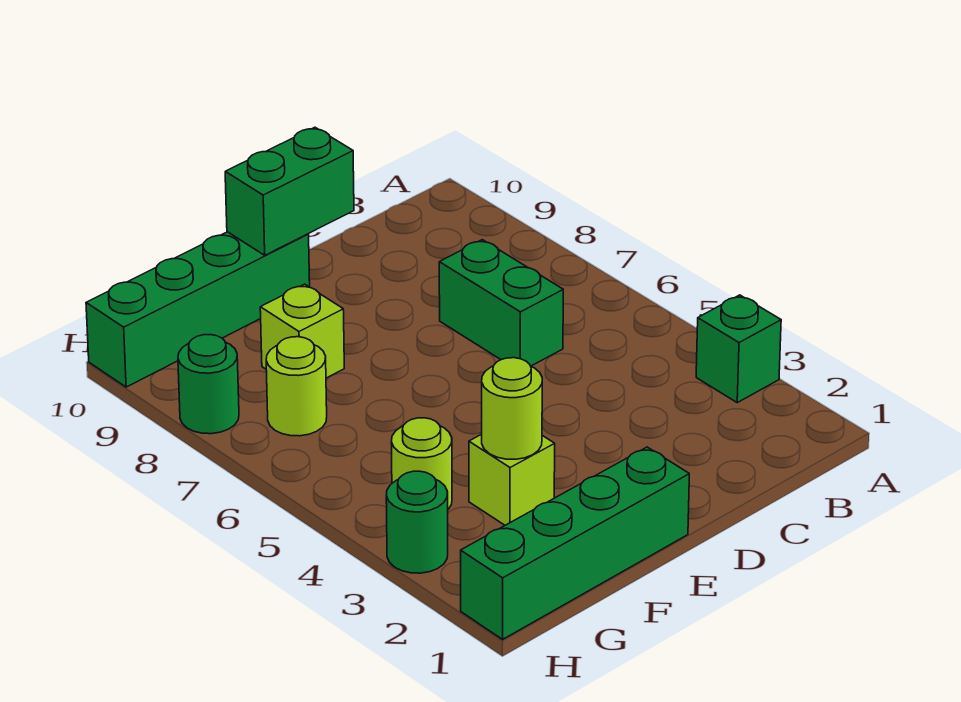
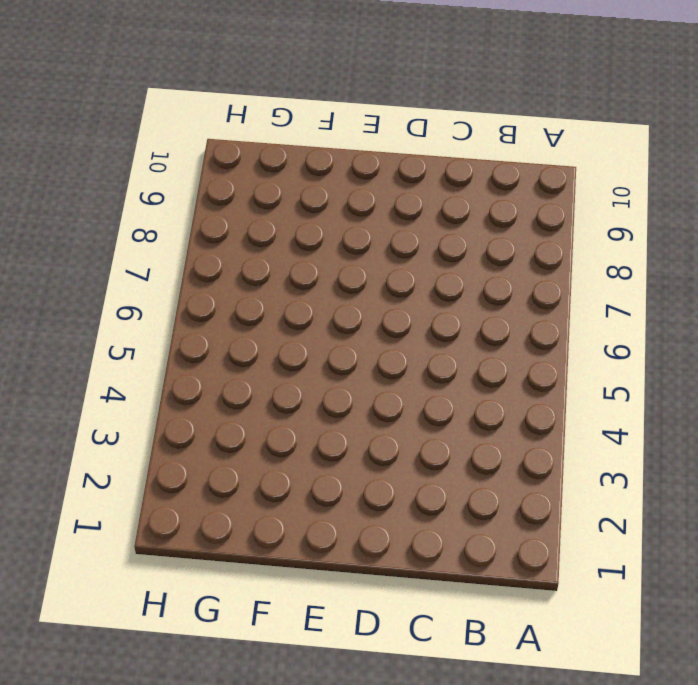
none -> green 1x1 brick [696,295,781,403]
none -> green 1x2 brick [439,240,563,366]
none -> green 1x4 brick [461,447,689,639]

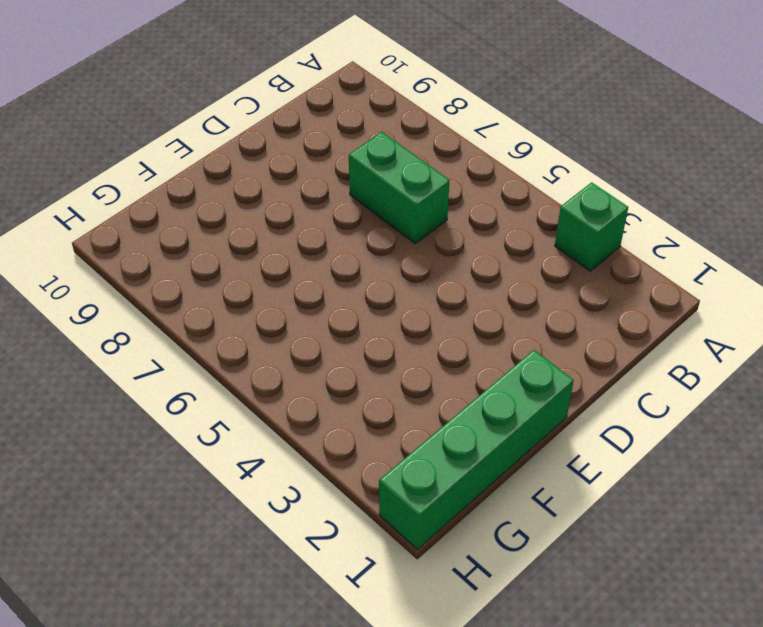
none -> green 1x4 brick [86,232,310,387]
none -> lime 1x1 brick [469,434,555,525]
none -> lime 1x1 brick [260,284,344,378]

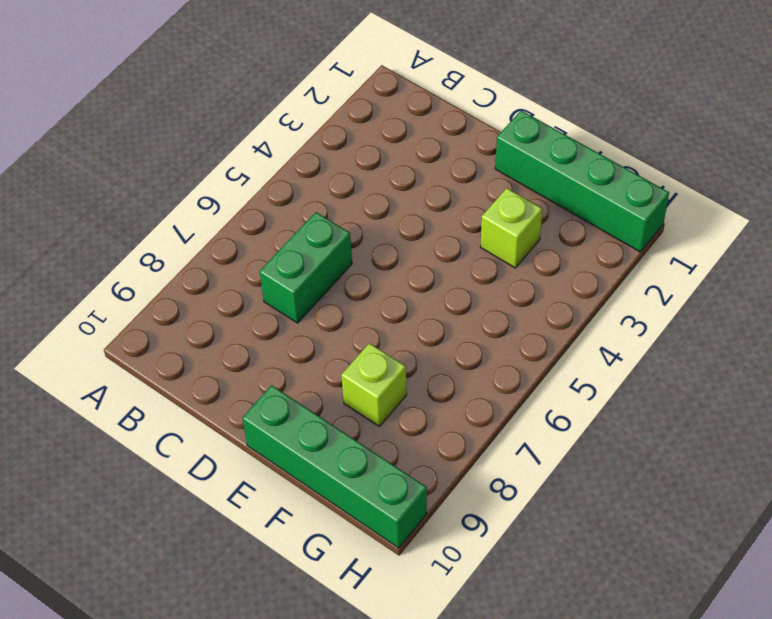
none -> green 1x1 brick [696,295,781,403]
none -> lime 1x1 round brick [391,418,452,509]
none -> lime 1x1 round brick [266,337,327,436]

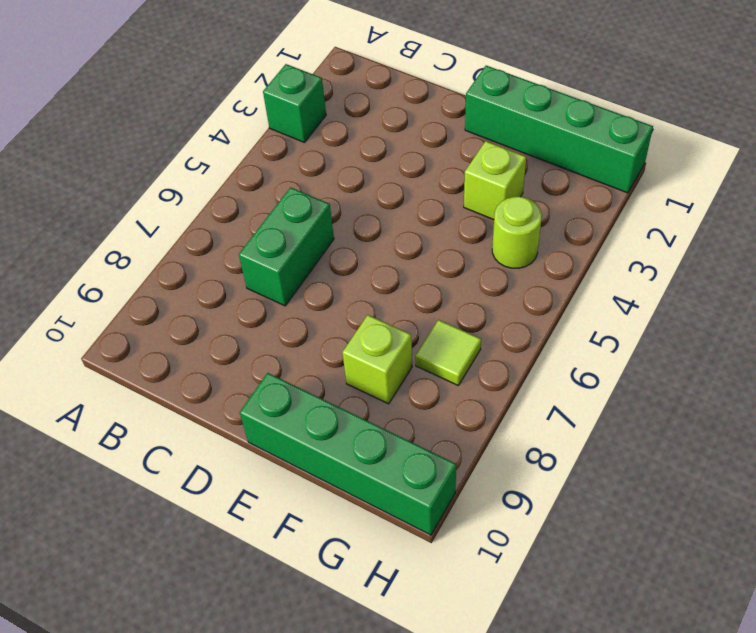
lime 1x1 tile [415,320,481,386] -> lime 1x1 round brick [266,337,327,436]
none -> green 1x1 round brick [386,471,448,573]
none -> green 1x1 round brick [178,335,239,434]
none -> green 1x2 brick [225,127,354,255]

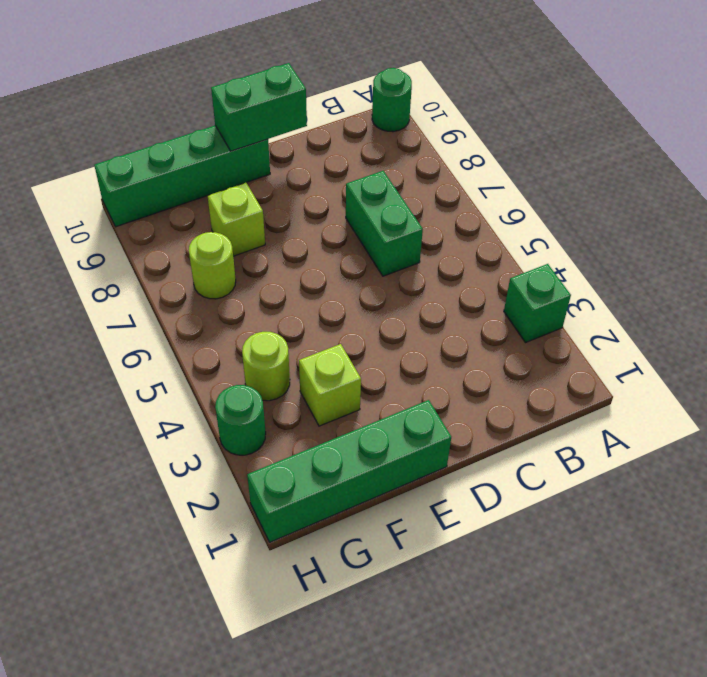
green 1x1 round brick [372,68,412,132] -> green 1x1 round brick moved to [178,335,239,434]
none -> lime 1x1 round brick [482,358,542,459]

